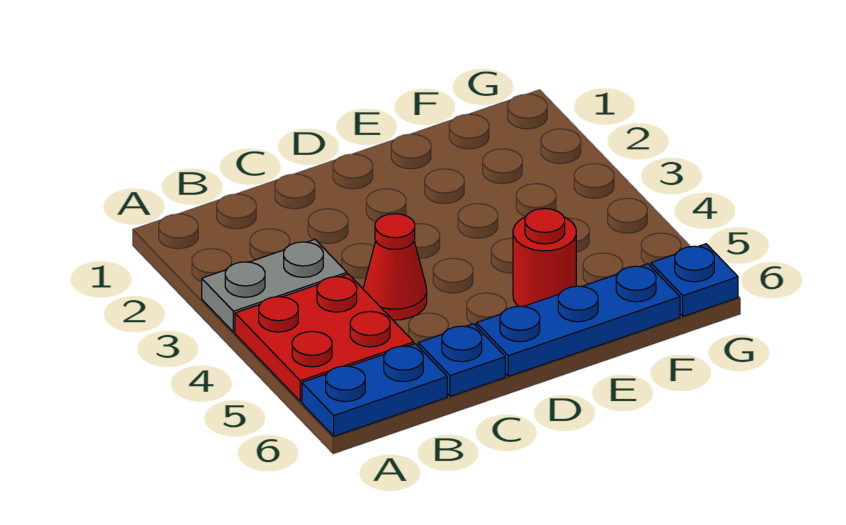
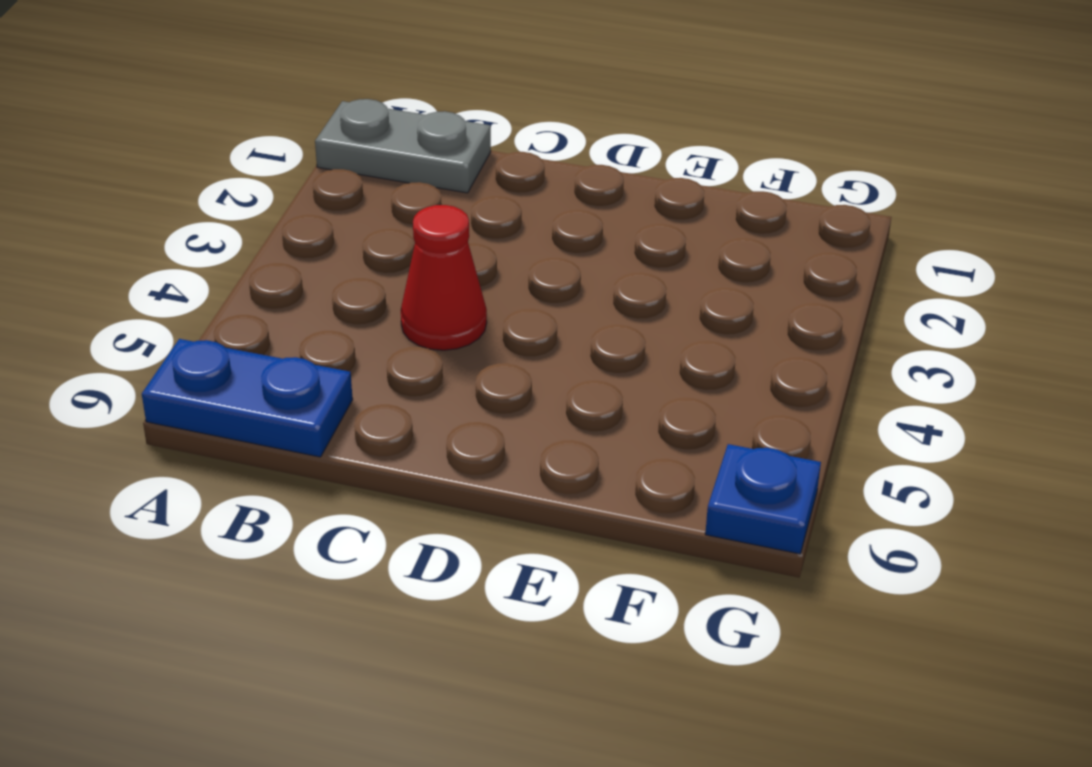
grey 1x2 plate [315,99,491,193] -> grey 1x2 plate moved to [202,240,347,332]
none -> red 2x2 plate [235,274,414,402]
none -> blue 1x1 plate [418,324,505,396]

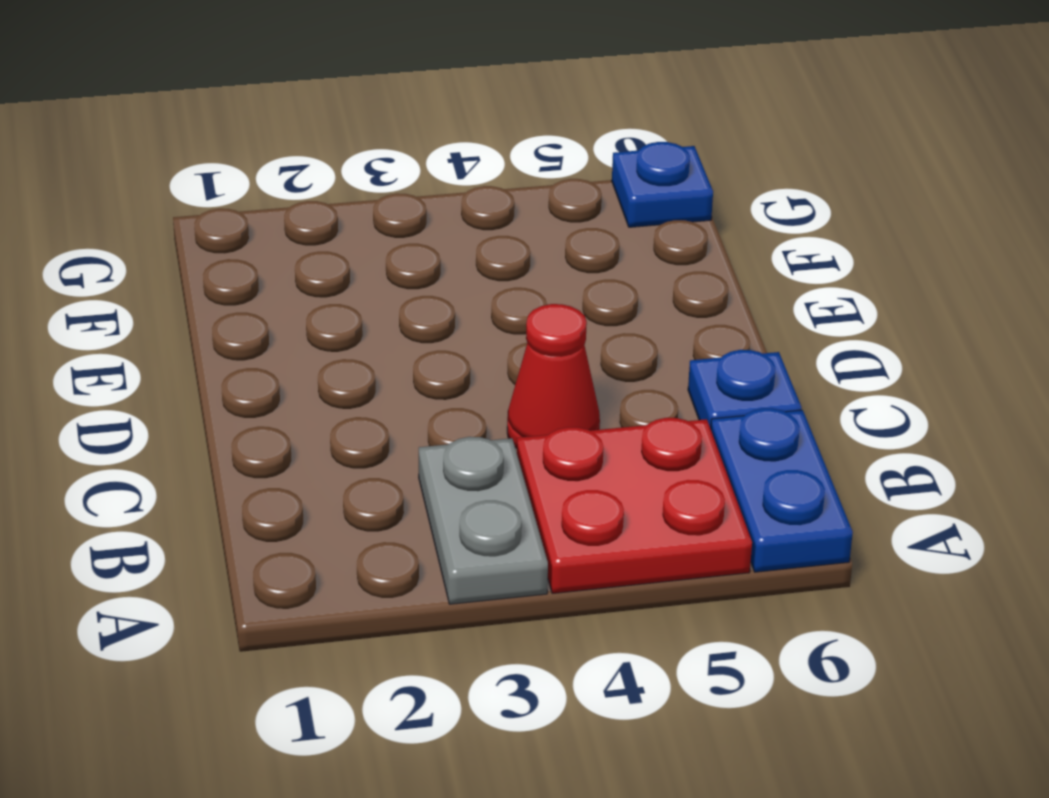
none -> blue 1x3 plate [476,264,680,376]
none -> red 1x1 round brick [513,209,576,307]

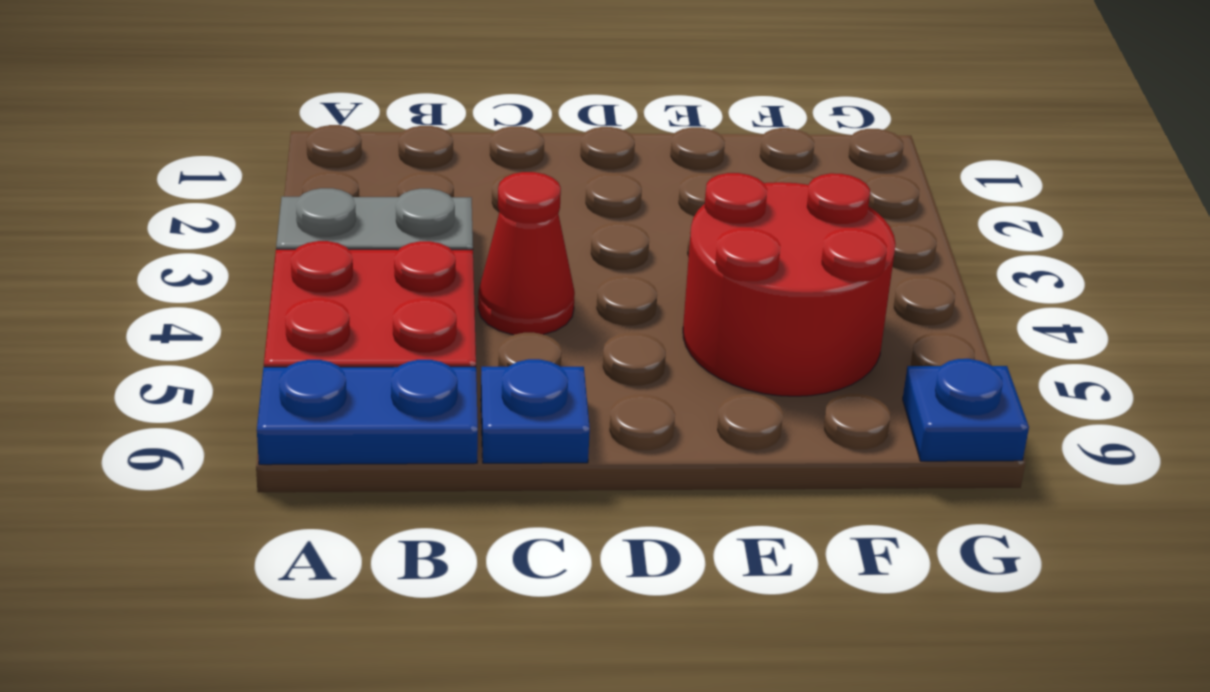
red 2x2 round brick [683,173,896,396] -> red 1x1 round brick [513,209,576,307]
none -> blue 1x3 plate [476,264,680,376]

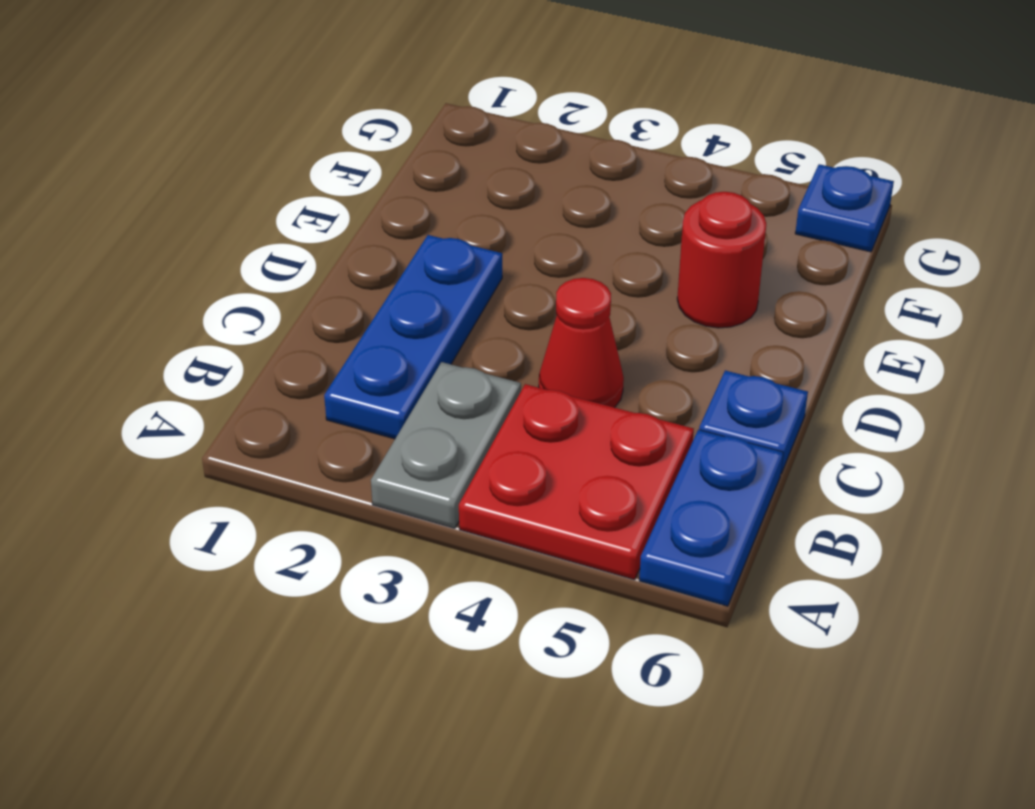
blue 1x3 plate [324,235,502,439] -> blue 1x3 plate moved to [476,264,680,376]

